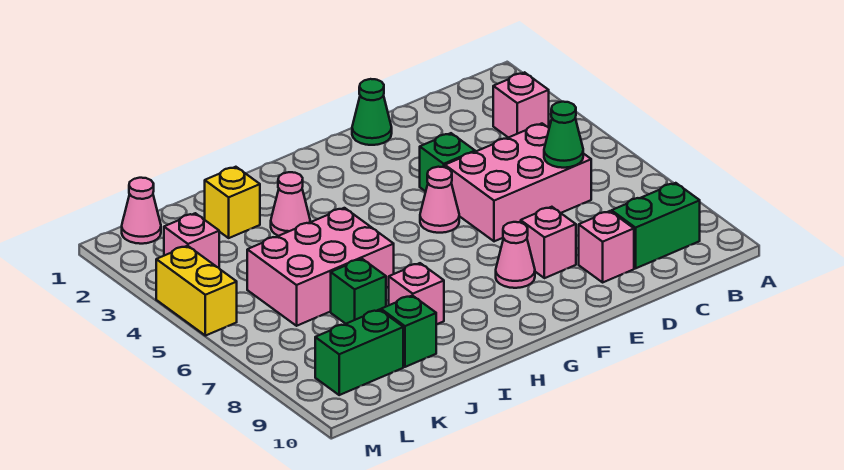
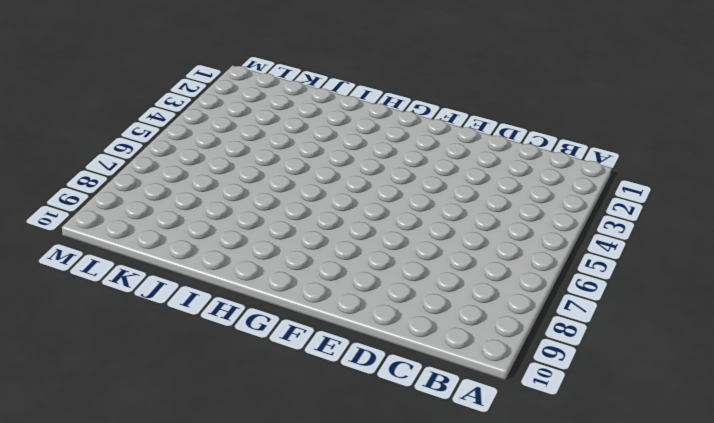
none -> pink 1x1 brick [493,72,549,138]
none -> green 1x2 brick [612,183,700,268]
none -> pink 2x3 brick [445,124,591,241]

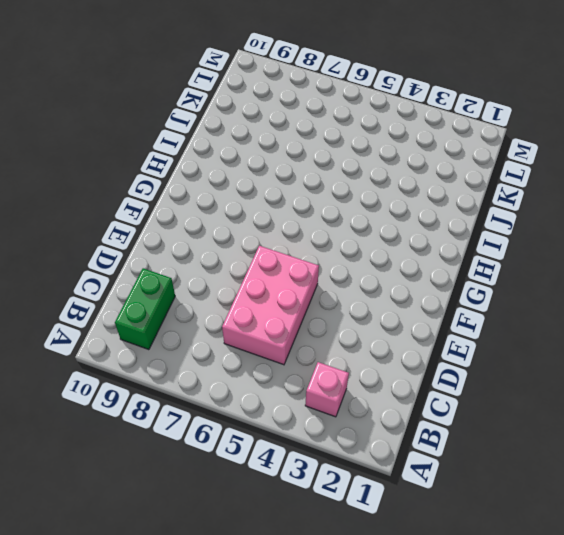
none -> pink 1x1 brick [579,211,634,282]
none -> green 1x1 cone [352,79,392,145]
none -> green 1x1 brick [420,133,475,191]

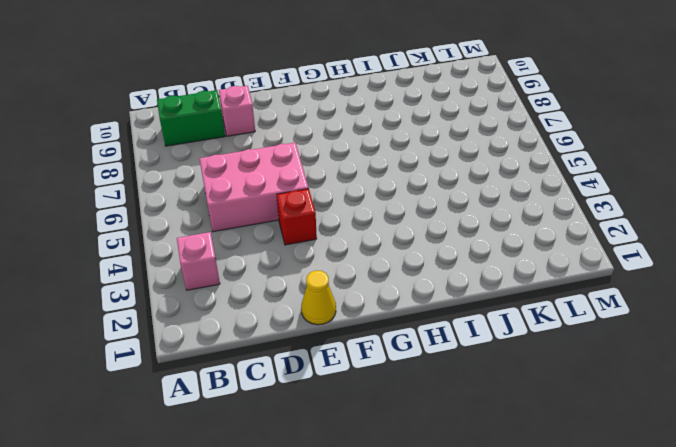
yellow 1x1 cone [301,271,336,325] -> green 1x1 cone [352,79,392,145]
red 1x1 brick [277,189,317,245] -> green 1x1 brick [420,133,475,191]
none -> pink 1x1 brick [521,207,576,278]
none -> pink 1x1 cone [420,167,459,233]
none -> pink 1x1 cone [496,222,535,288]

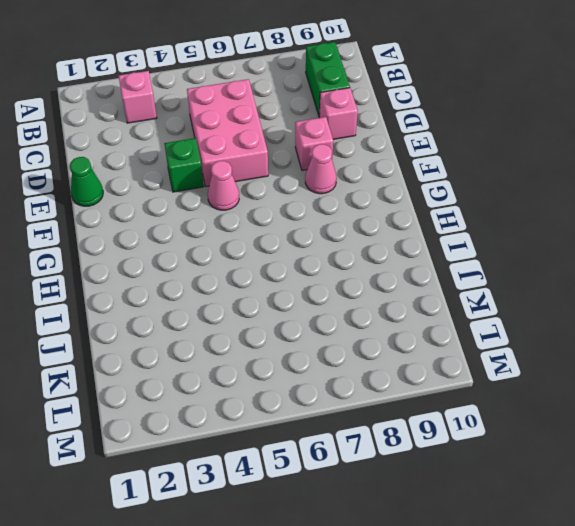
none -> pink 1x1 cone [271,172,310,236]
none -> pink 2x3 brick [247,208,394,326]
none -> pink 1x1 brick [389,263,444,325]

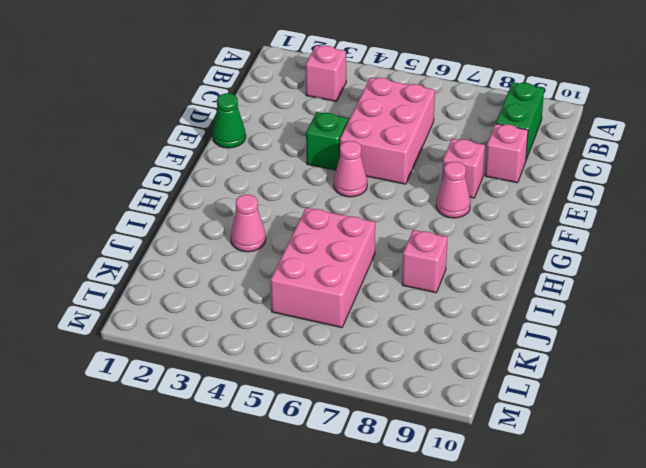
none -> yellow 1x1 brick [205,167,260,238]
none -> green 1x1 brick [331,259,386,324]
none -> green 1x1 brick [381,295,436,367]

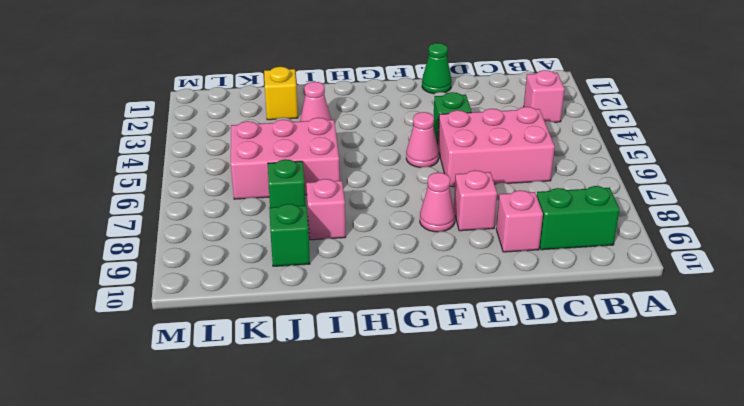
none -> green 1x2 brick [315,310,403,395]
none -> pink 1x1 cone [122,178,161,244]
none -> pink 1x1 brick [164,213,219,268]

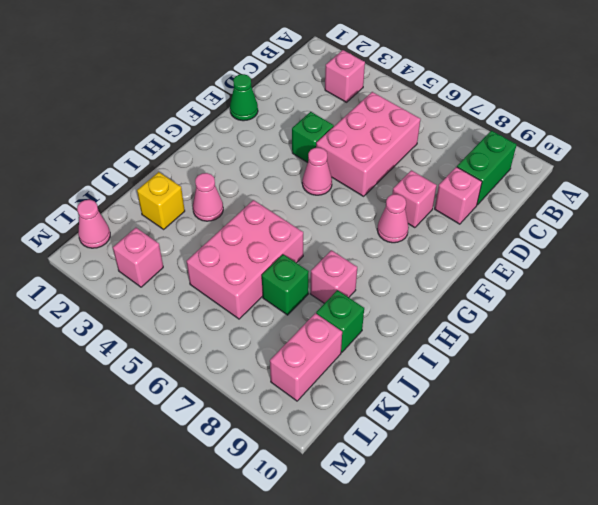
pink 1x2 brick [270,313,342,401] -> green 1x2 brick [315,310,403,395]
none -> yellow 1x2 brick [156,246,237,336]
none -> green 1x1 cone [544,102,583,168]

